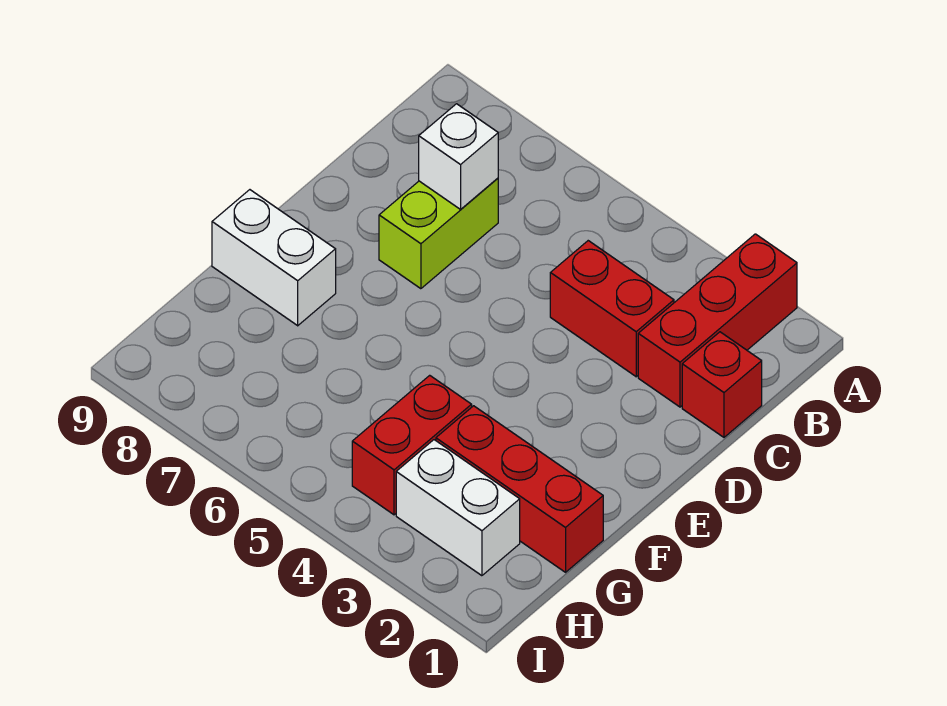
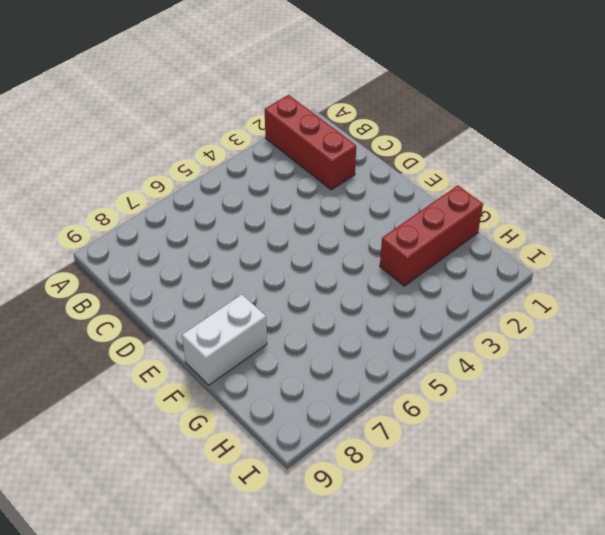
none -> red 1x1 brick [682,332,762,437]
none -> red 1x2 brick [550,241,674,377]

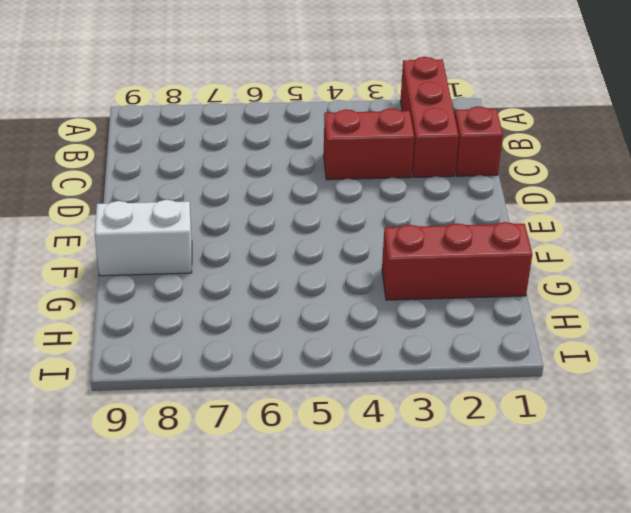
none -> lime 1x2 brick [379,178,498,289]
none -> red 1x2 brick [352,375,472,515]

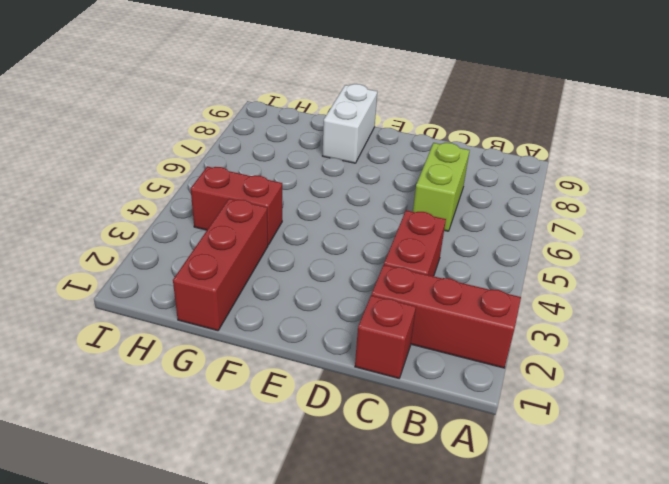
lime 1x2 brick [413,143,470,231] -> lime 1x2 brick turned to [379,178,498,289]
none -> white 1x2 brick [396,440,520,576]
none -> white 1x1 brick [419,104,498,209]

